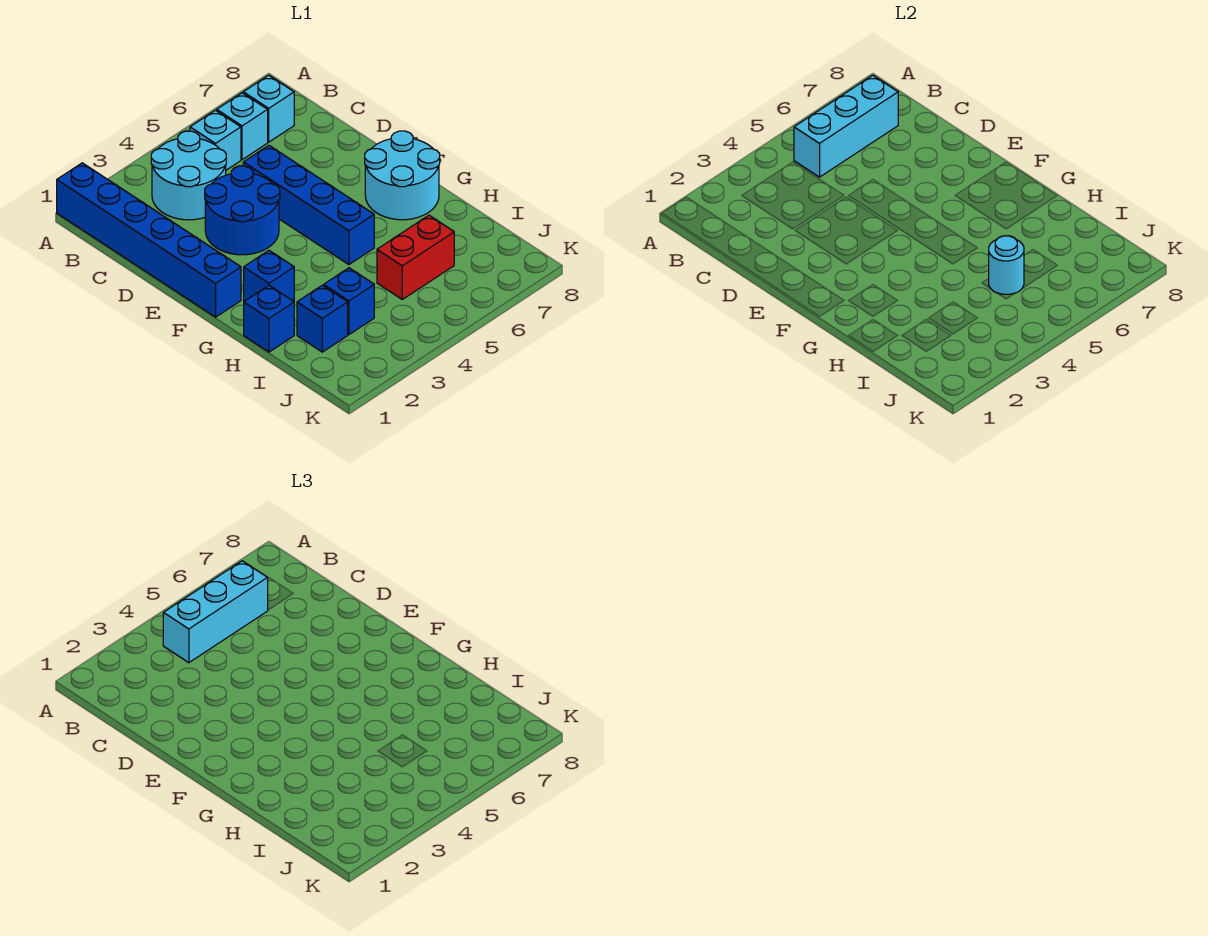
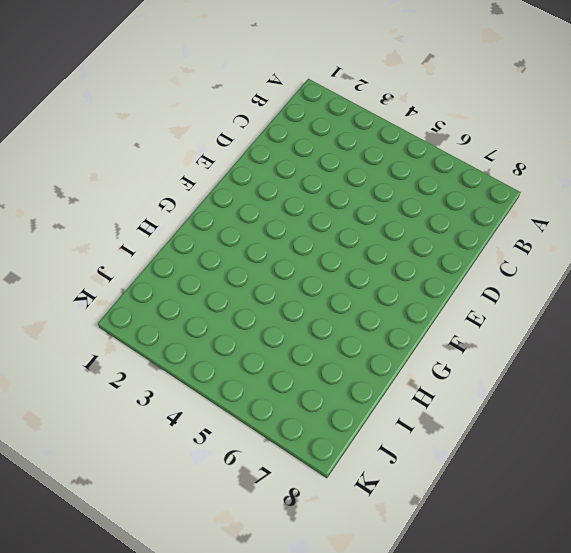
none -> blue 1x6 brick [57,163,241,317]
none -> cyan 2x2 round brick [151,131,226,220]
none -> cyan 1x1 brick [190,110,241,170]

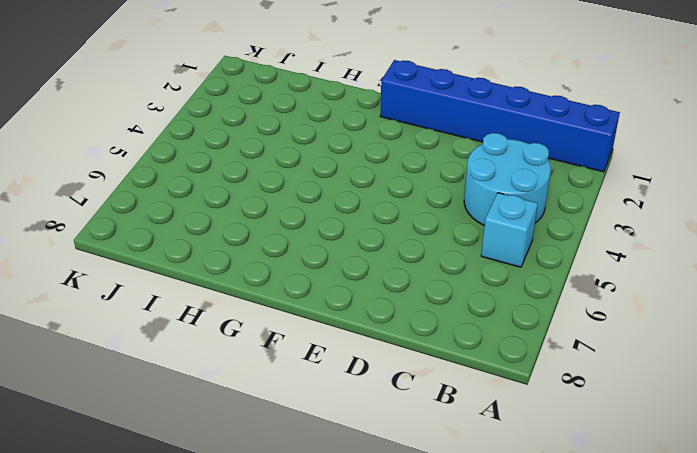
none -> cyan 1x1 brick [217,93,268,160]
none -> cyan 1x1 brick [243,75,294,142]
none -> blue 2x2 round brick [205,166,280,255]

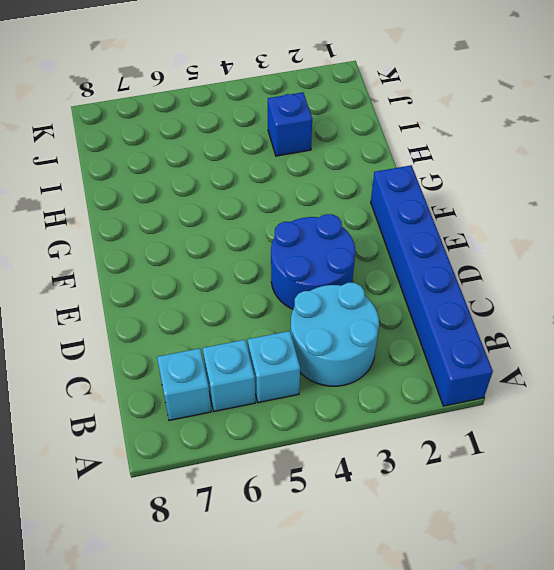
none -> blue 1x4 brick [243,145,374,264]
none -> cyan 2x2 round brick [365,131,440,220]
none -> blue 1x1 brick [244,251,294,301]

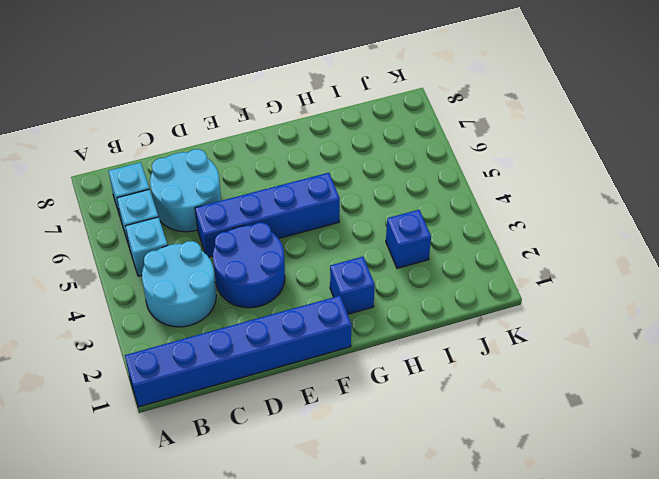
cyan 2x2 round brick [150,149,221,232] -> cyan 2x2 round brick moved to [365,131,440,220]
none -> blue 1x1 brick [244,286,294,352]
none -> blue 1x1 brick [297,285,348,352]
none -> red 1x2 brick [377,215,454,299]

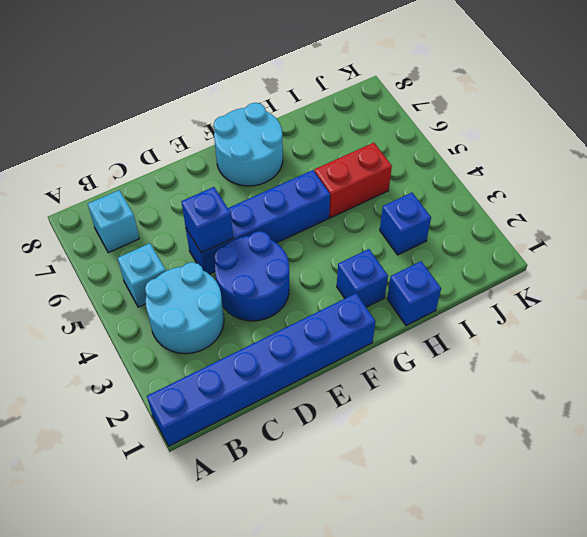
blue 1x1 brick [181,187,233,253] -> blue 1x1 brick moved to [297,285,348,352]
red 1x2 brick [314,143,392,218] -> red 1x2 brick turned to [377,215,454,299]
none -> cyan 1x1 brick [217,93,268,160]
none -> cyan 1x3 brick [794,75,898,177]
none -> cyan 1x1 round brick [989,236,1024,294]

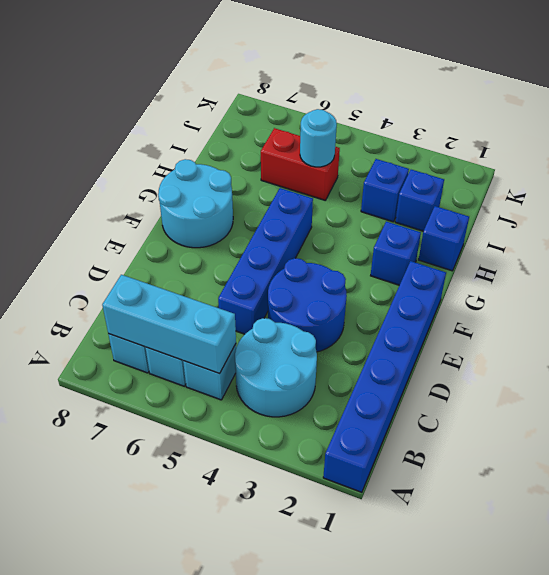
none -> cyan 1x3 brick [163,561,268,663]

